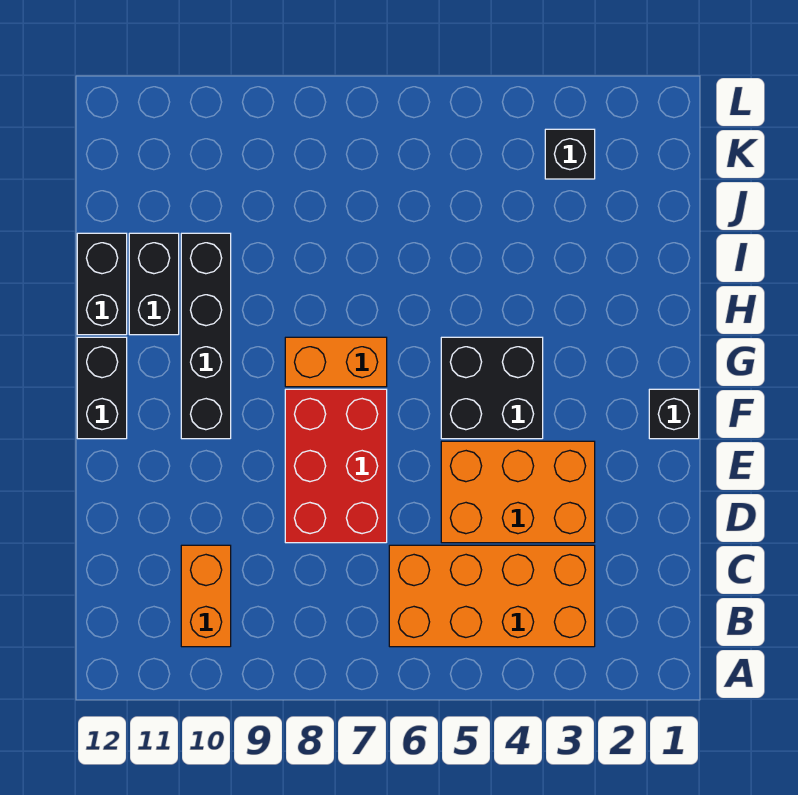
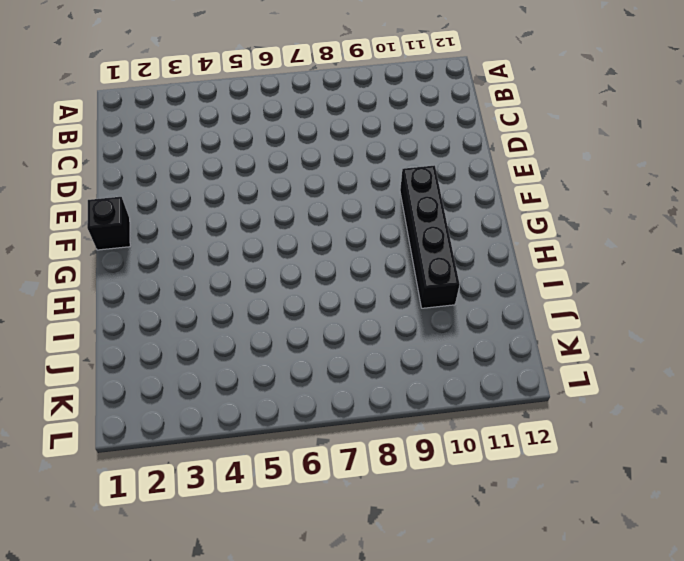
none -> orange 2x4 brick [389,545,595,647]
none -> orange 1x2 brick [181,545,231,647]
none -> orange 2x3 brick [441,441,595,543]

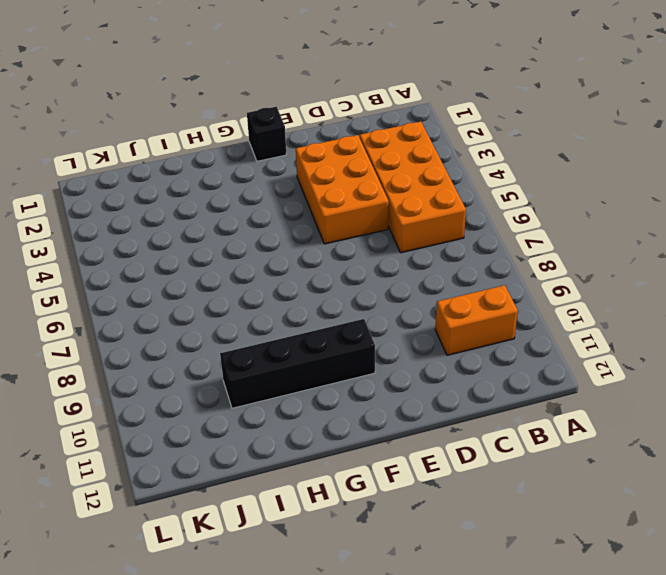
none -> red 2x3 brick [285,389,387,543]
none -> black 2x2 brick [441,337,543,439]
none -> black 1x2 brick [77,337,127,439]

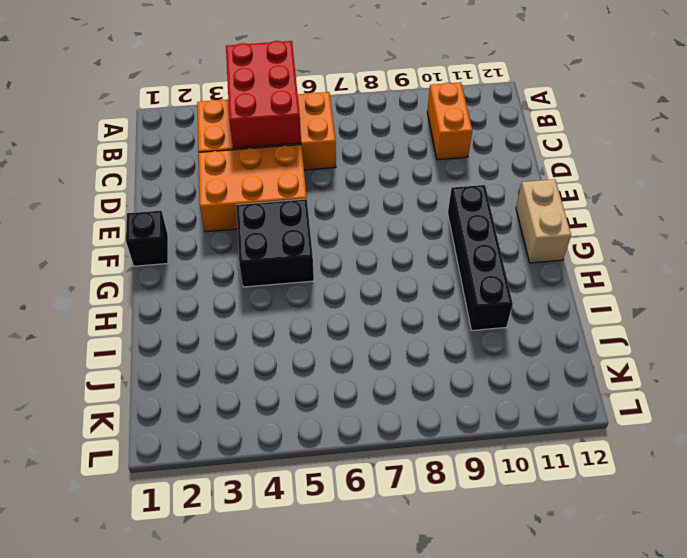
red 2x3 brick [226,41,301,148] -> red 2x3 brick moved to [285,389,387,543]
tan 1x2 brick [516,179,571,263] -> black 1x2 brick [77,337,127,439]
none -> orange 1x2 brick [285,337,387,387]
none -> black 1x2 brick [129,233,179,335]
none -> black 1x2 brick [77,233,127,335]

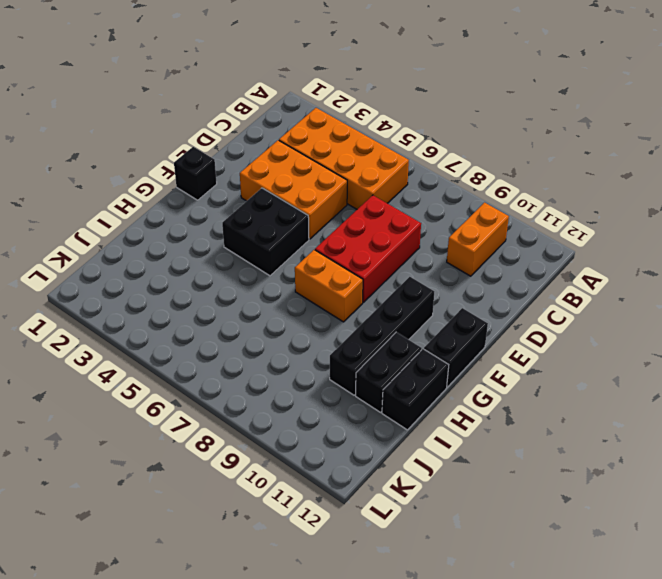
none -> black 1x1 brick [545,129,595,179]

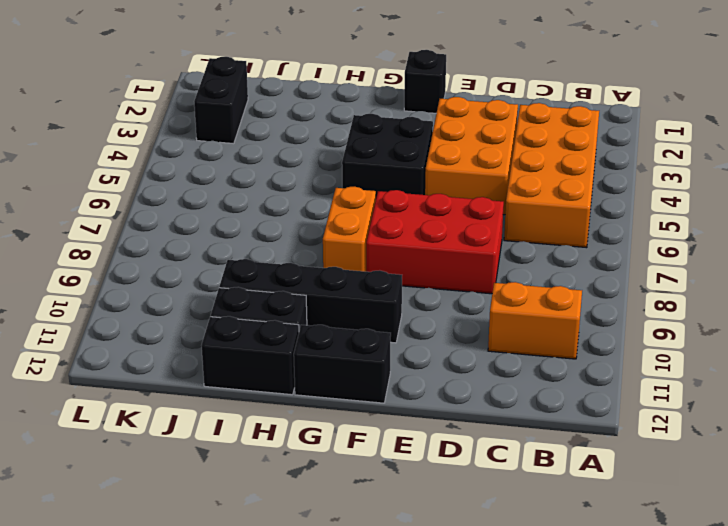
black 1x2 brick [194,57,248,144] -> black 1x1 brick [545,129,595,179]

